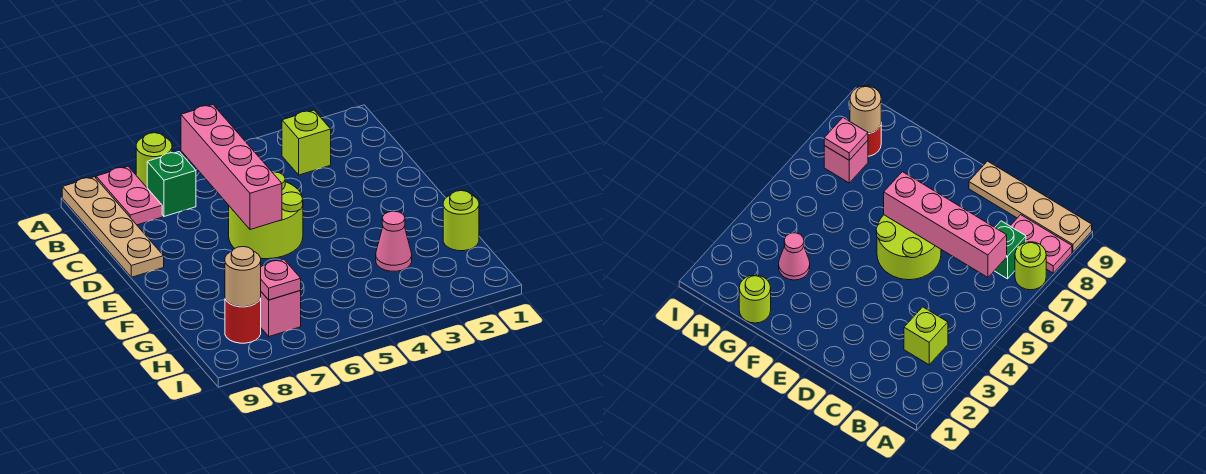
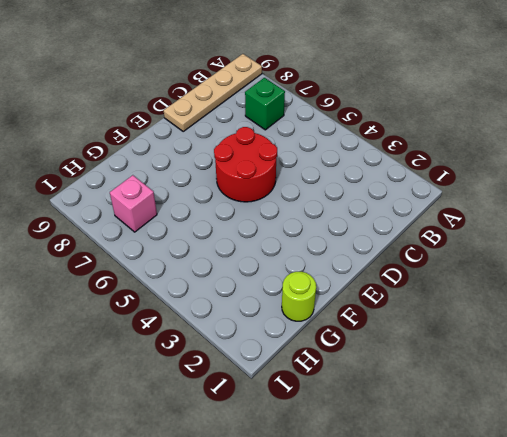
red 2x2 round brick [214,127,277,202] -> lime 2x2 round brick [229,172,303,259]
none -> lime 1x1 round brick [136,133,172,187]
none -> pink 1x2 plate [96,166,162,225]
none -> lime 1x1 brick [282,110,331,175]

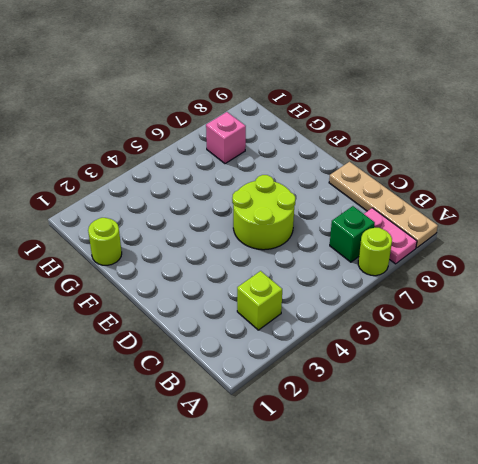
none -> pink 1x1 cone [376,211,412,271]
none -> red 1x1 round brick [225,298,261,343]
none -> pink 1x4 brick [181,105,282,230]

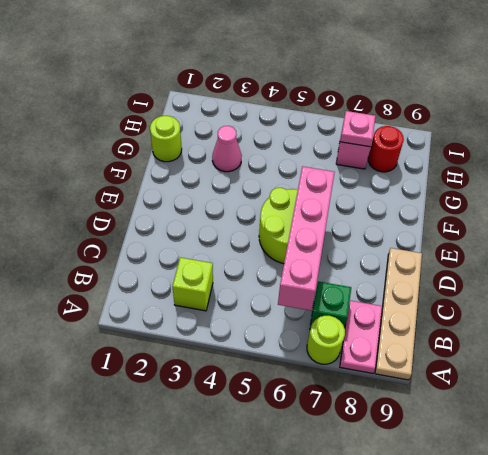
none -> tan 1x1 round brick [225,247,261,307]

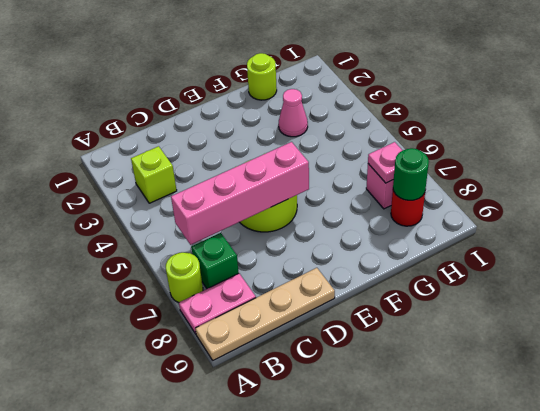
green 1x1 round brick [393,148,429,200] -> tan 1x1 round brick [225,247,261,307]

